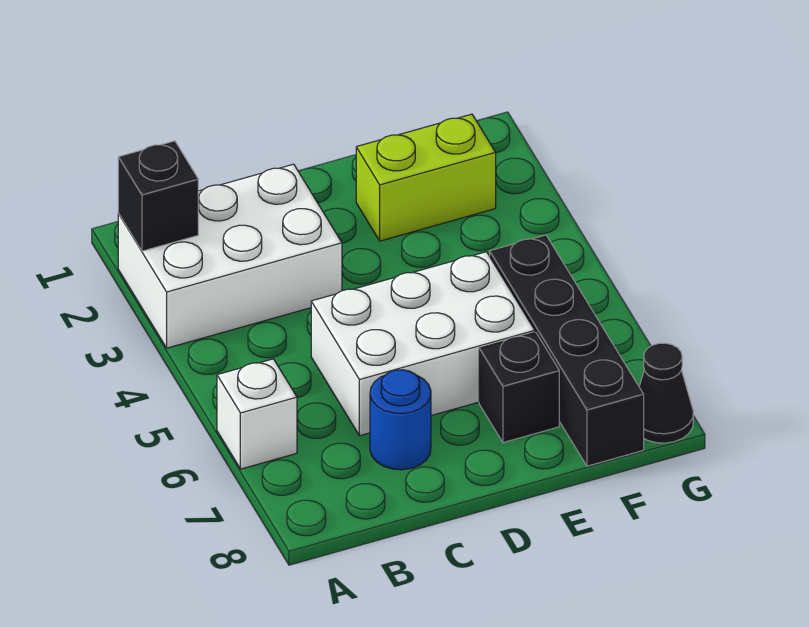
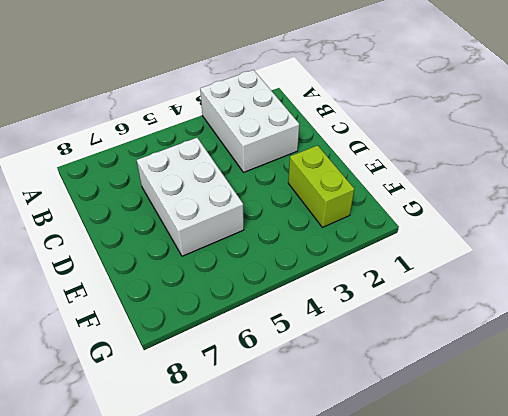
none -> white 1x1 brick [217,359,297,469]
none -> blue 1x1 round brick [370,370,431,470]

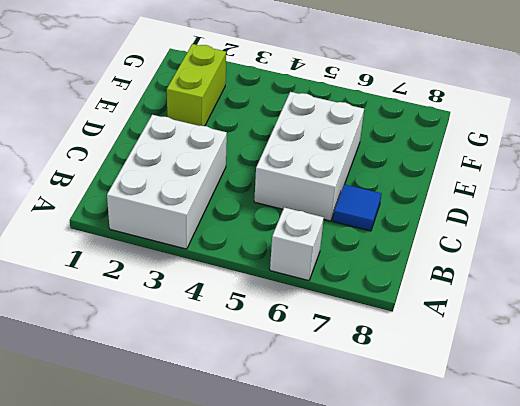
blue 1x1 tile [333,184,381,231] -> blue 1x1 round brick [370,370,431,470]
none -> black 1x1 brick [479,332,559,443]
none -> black 1x4 brick [490,235,644,466]

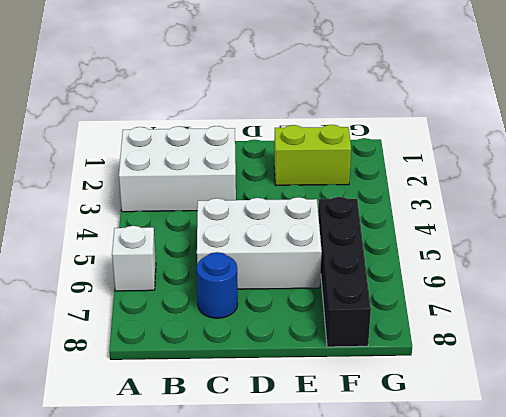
none -> black 1x1 brick [479,332,559,443]
none -> black 1x1 cone [639,343,693,443]

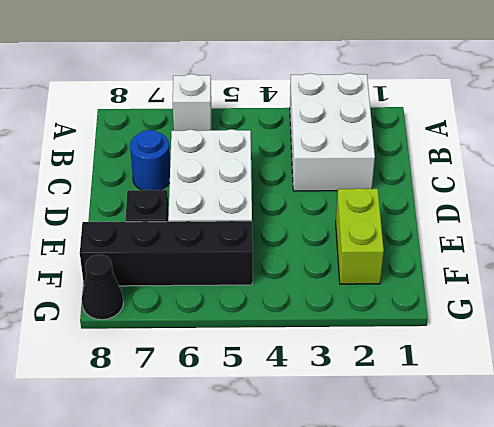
none -> black 1x1 brick [118,141,198,251]

